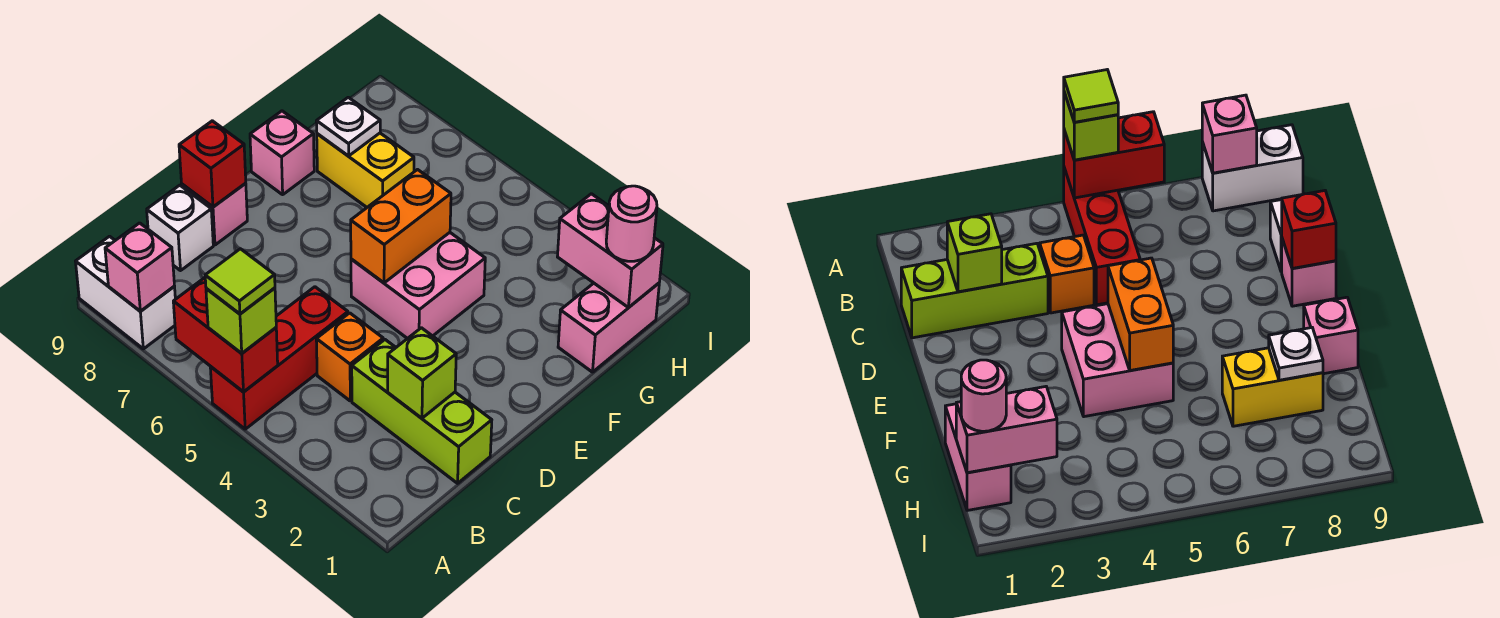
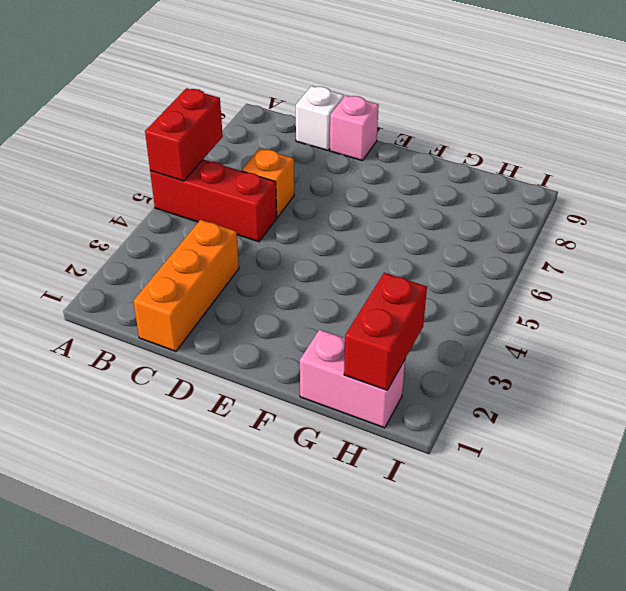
orange 1x3 brick [133,220,239,351] -> lime 1x3 brick [352,340,492,483]
orange 1x1 brick [242,148,294,217] -> orange 1x1 brick moved to [316,313,383,401]
red 1x2 brick [344,273,427,390] -> pink 1x2 brick [557,194,663,308]
none -> white 1x2 brick [76,236,175,349]
none -> pink 2x2 brick [351,233,485,339]
none -> pink 1x1 brick [250,111,314,195]

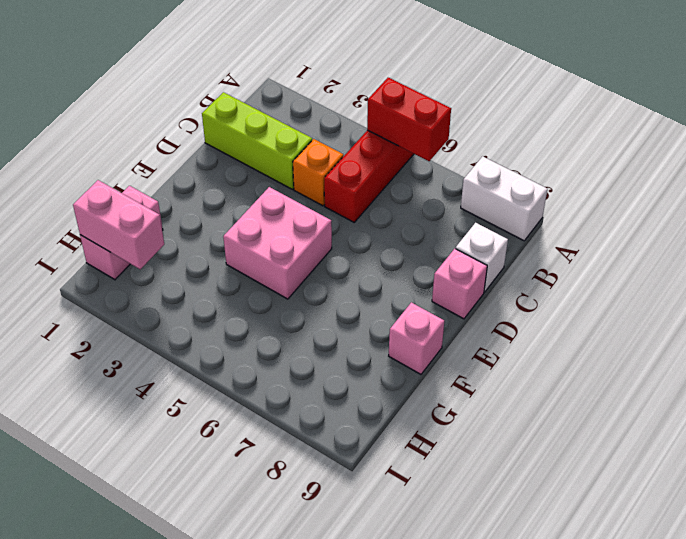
none -> yellow 1x2 brick [317,133,414,207]
none -> pink 1x1 brick [105,223,174,311]
none -> lime 1x1 brick [388,328,456,418]

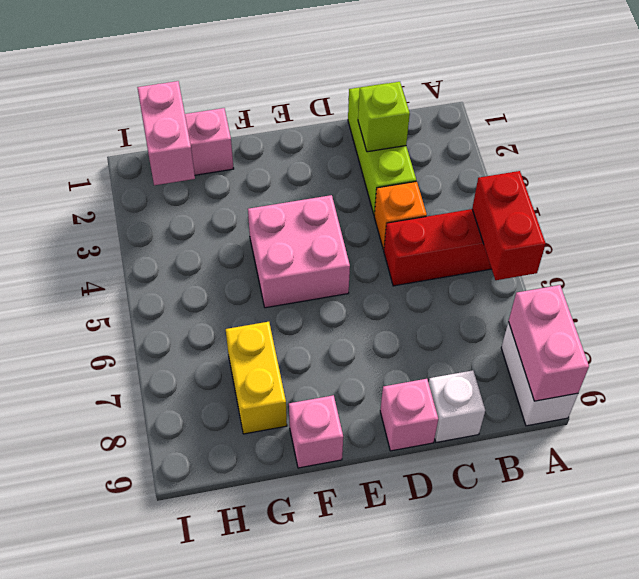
pink 1x2 brick [509,285,589,401] -> pink 1x1 brick [105,223,174,311]
none -> red 1x1 brick [179,121,246,207]
none -> orange 1x2 brick [351,170,451,283]
none -> white 1x1 plate [316,97,380,156]

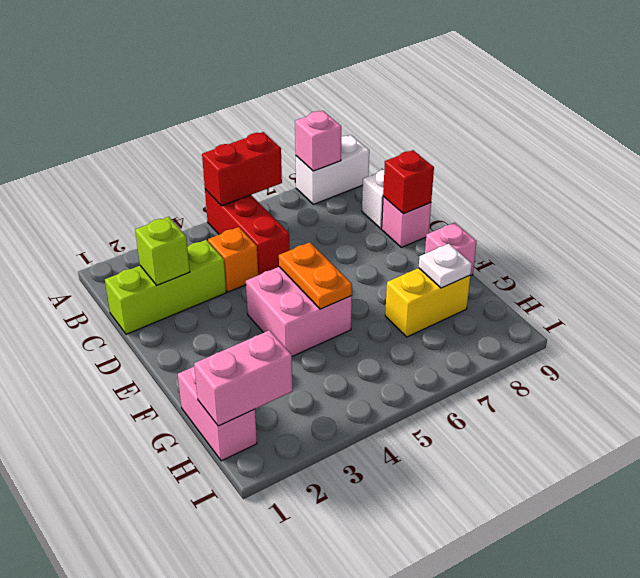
orange 1x2 plate [279,242,352,309] -> orange 1x2 brick [351,170,451,283]
none -> lime 1x1 brick [206,288,276,353]
none -> pink 1x1 round brick [606,186,657,261]
none -> lime 1x1 tile [205,249,275,314]

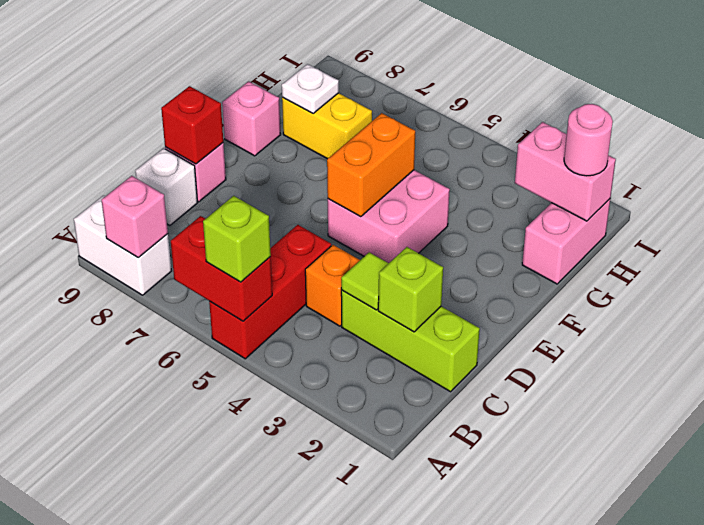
lime 1x1 tile [341,252,389,310] -> lime 1x1 tile moved to [205,249,275,314]

